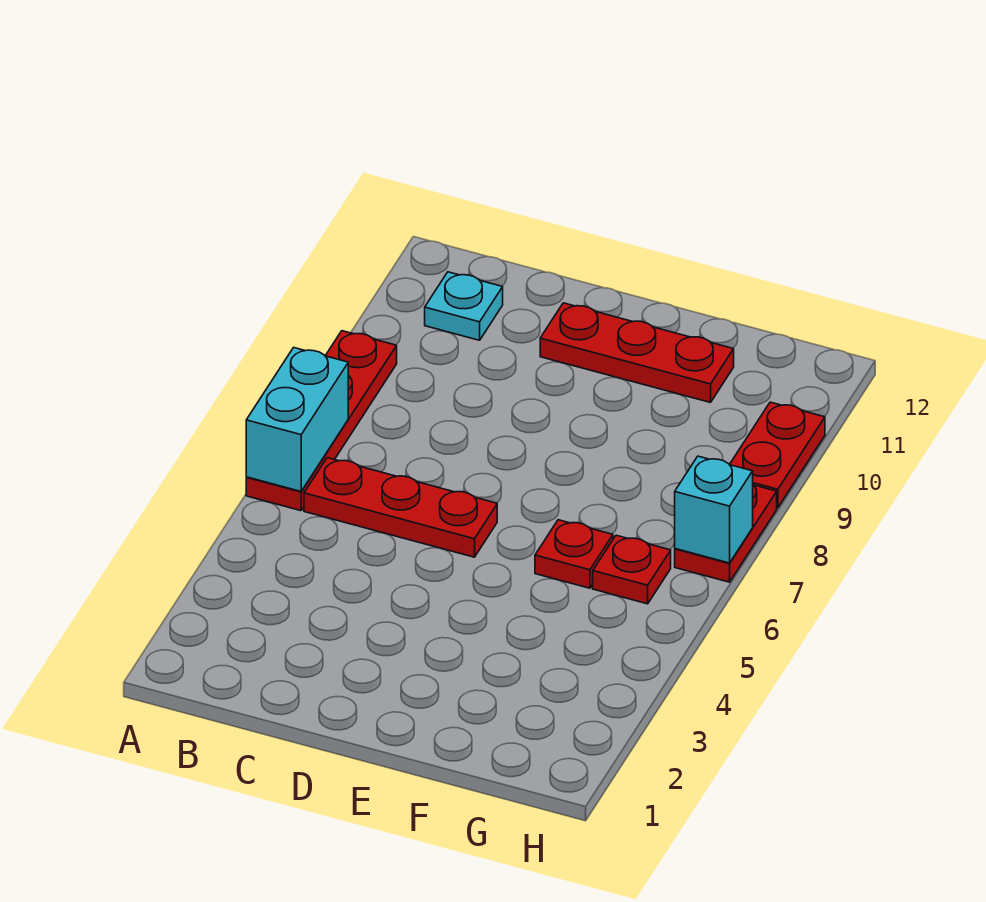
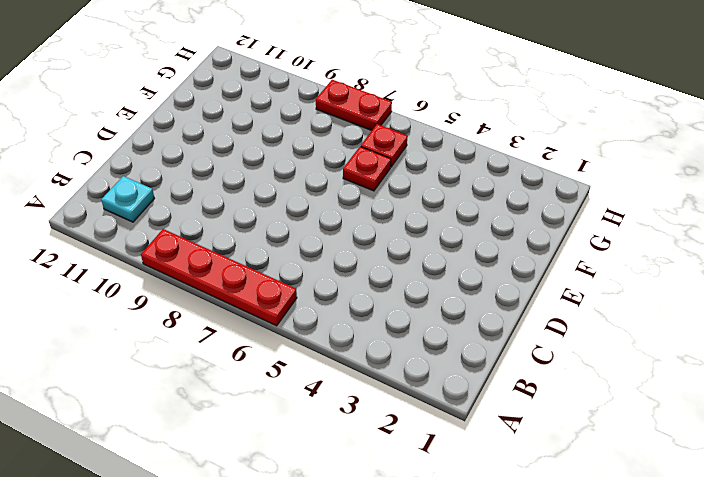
none -> red 1x3 plate [304,458,497,557]
none -> red 1x3 plate [540,303,734,403]

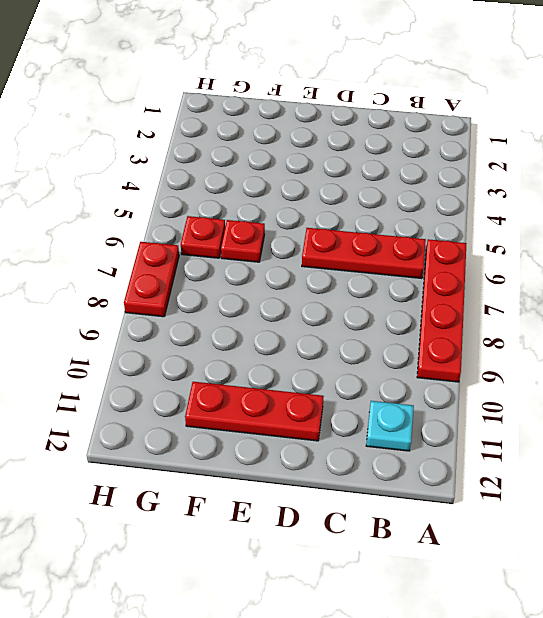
none -> red 1x2 plate [729,402,825,508]
none -> cyan 1x2 brick [246,348,348,491]

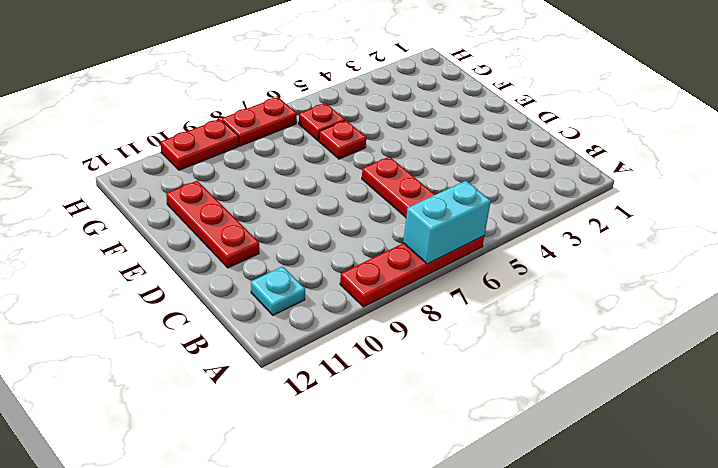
none -> cyan 1x1 brick [675,456,753,563]

